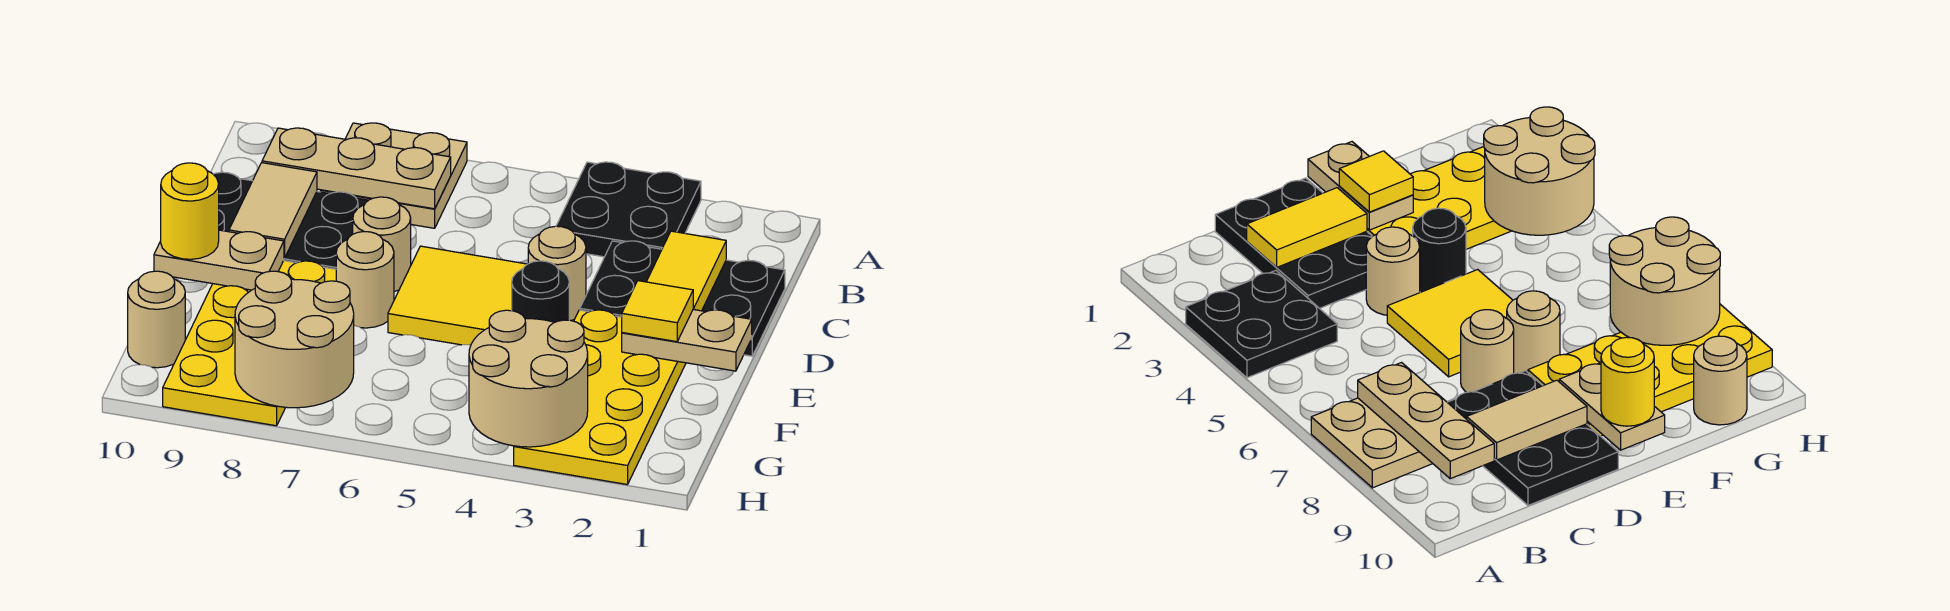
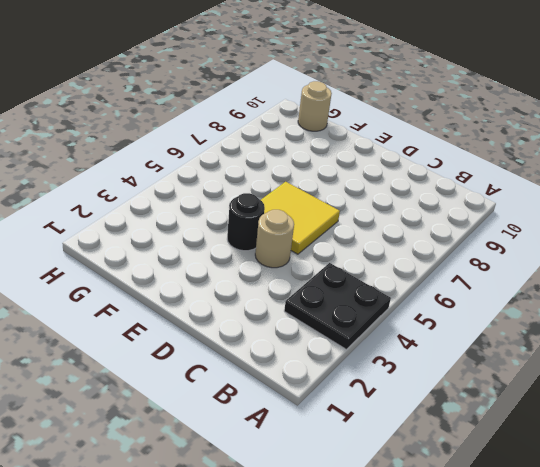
none -> tan 2x2 plate [321,123,467,228]
none -> black 2x3 plate [580,241,785,356]
none -> black 2x3 plate [213,172,368,269]

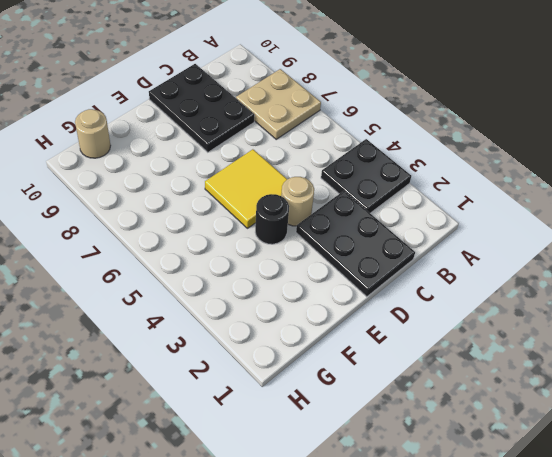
none -> tan 1x1 round brick [353,197,411,292]
none -> yellow 2x4 plate [514,310,686,485]
none -> tan 1x1 round brick [336,232,394,328]

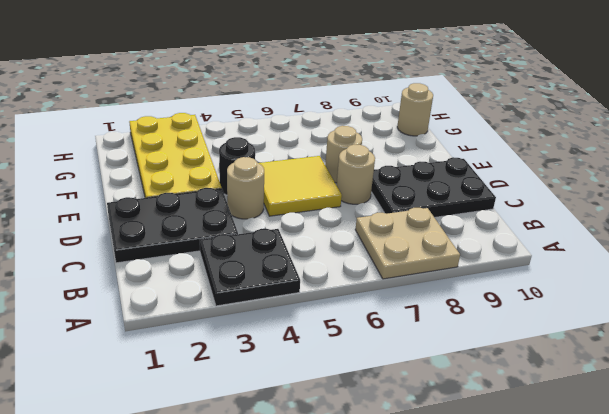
none -> yellow 2x4 plate [163,261,336,426]
none -> tan 1x3 plate [262,128,451,209]
none -> yellow 1x2 tile [647,231,726,311]

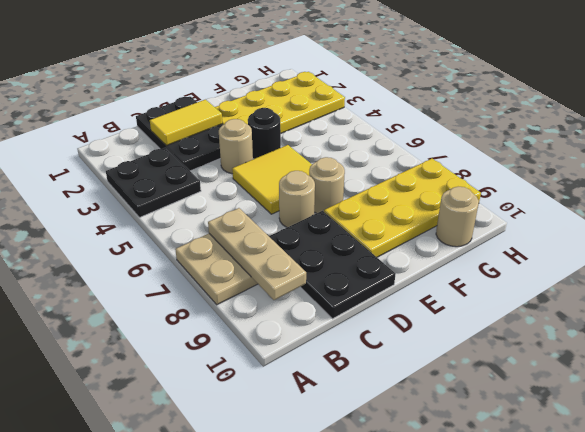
none -> tan 1x2 tile [229,163,317,258]
none -> tan 1x2 plate [622,310,752,371]
none -> tan 1x2 plate [154,230,284,290]

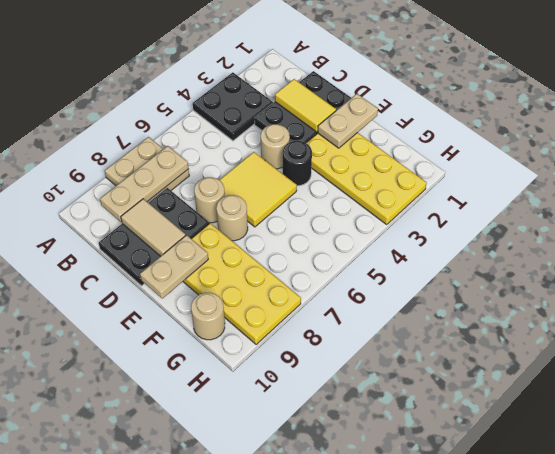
none -> tan 2x2 round brick [469,310,588,447]
none -> tan 2x2 round brick [235,271,354,408]
none -> yellow 1x1 tile [622,281,693,342]

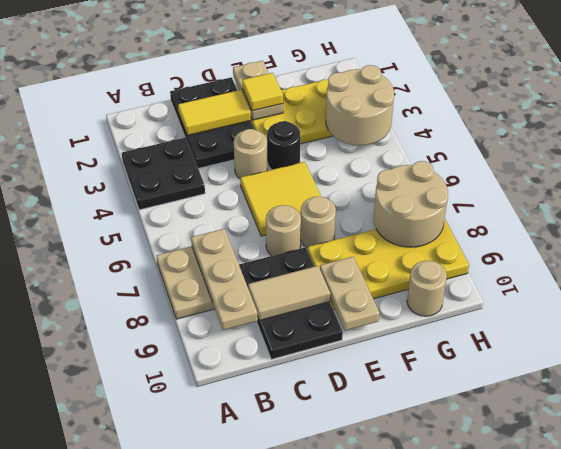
none -> yellow 1x1 round brick [161,163,219,259]

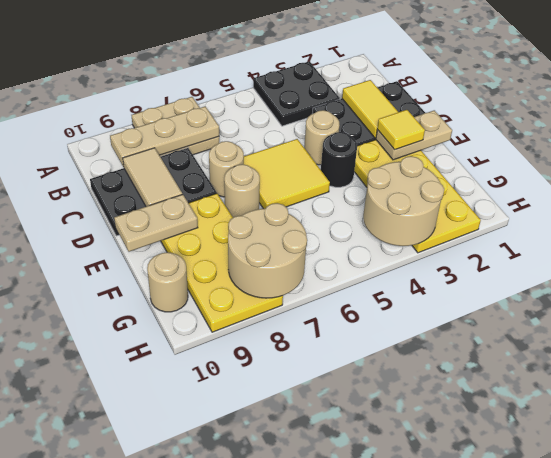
none -> yellow 1x1 round brick [161,163,219,259]

